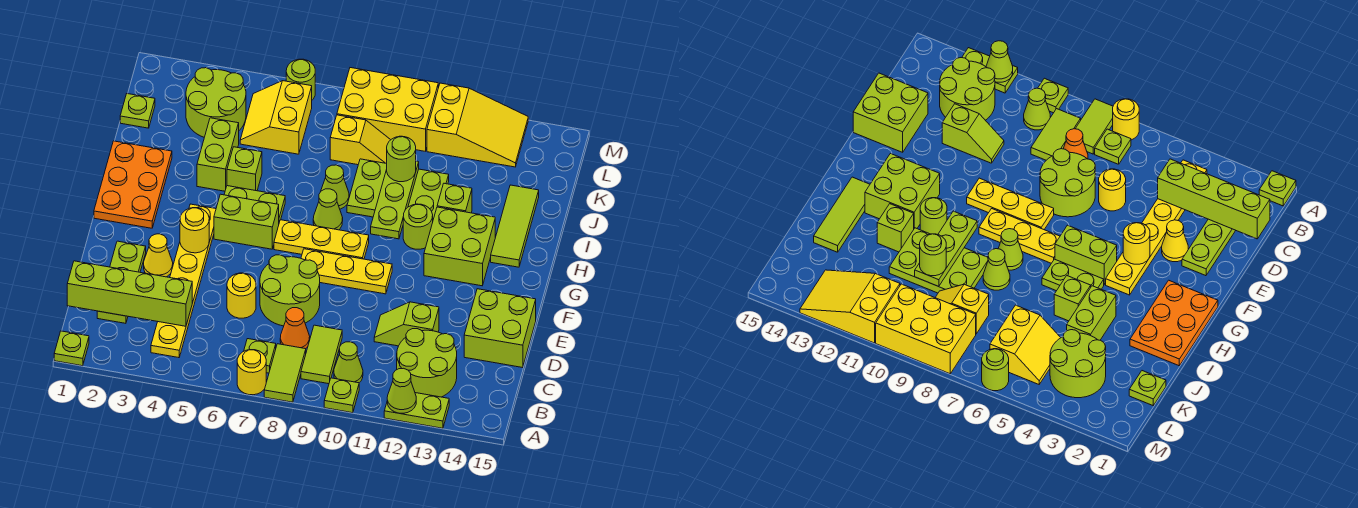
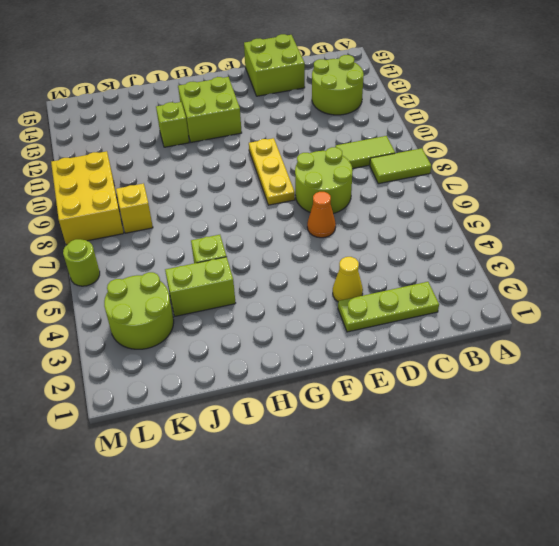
orange 1x1 cone [307,192,336,238] -> orange 1x1 cone moved to [280,308,310,349]
none -> lime 1x1 plate [54,331,89,366]
none -> yellow 1x1 round brick [237,349,266,395]
none -> lime 1x1 plate [324,378,359,413]
none -> lime 1x2 plate [384,393,449,428]

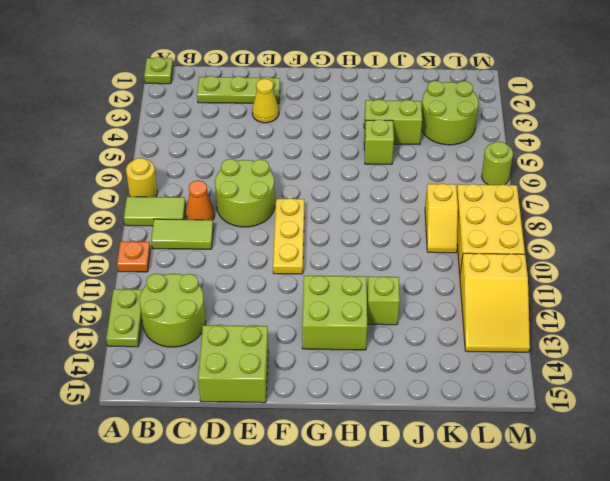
orange 1x1 plate [117,241,150,272] -> lime 1x1 plate [324,378,359,413]
none -> yellow 1x6 plate [151,204,216,358]
none -> lime 1x1 plate [244,339,276,373]
none -> lime 1x1 cone [334,342,363,383]
none -> yellow 1x1 round brick [227,273,256,318]

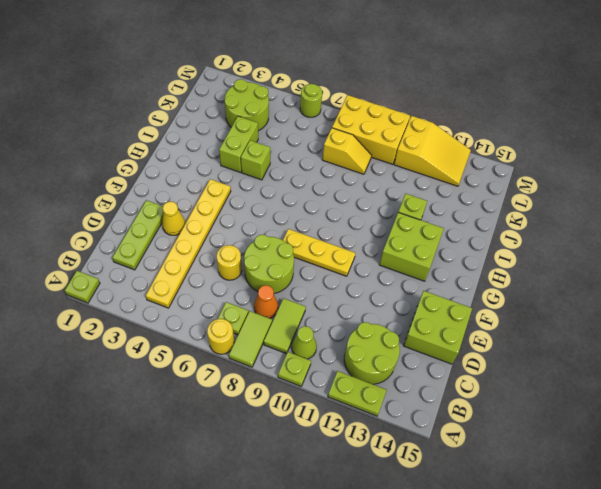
none -> lime 1x2 slope [374,302,439,346]
none -> orange 2x3 plate [94,141,172,228]
none -> lime 1x2 brick [214,194,279,249]
none -> yellow 1x3 plate [274,220,369,259]

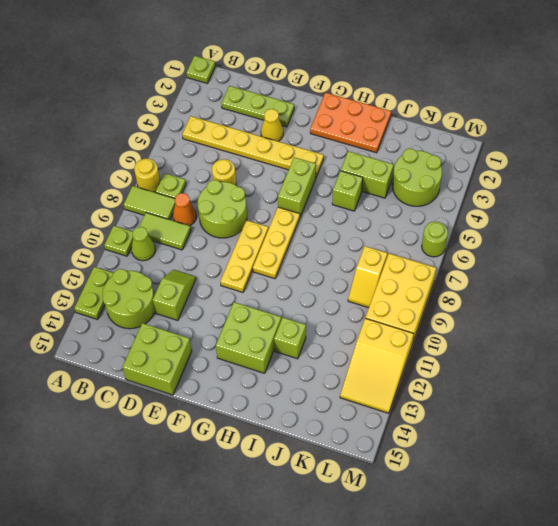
none -> lime 1x2 plate [224,186,285,222]
none -> lime 1x1 cone [313,189,343,230]
none -> lime 1x1 round brick [403,204,433,249]
none -> lime 1x3 tile [491,185,539,267]

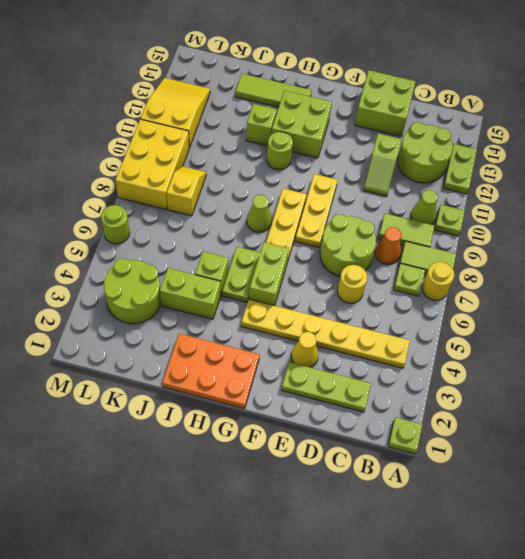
none -> lime 1x1 cone [321,165,349,209]
none -> lime 2x3 plate [347,159,449,219]
none -> lime 1x1 plate [120,94,155,128]
none -> yellow 2x2 slope [240,81,312,154]

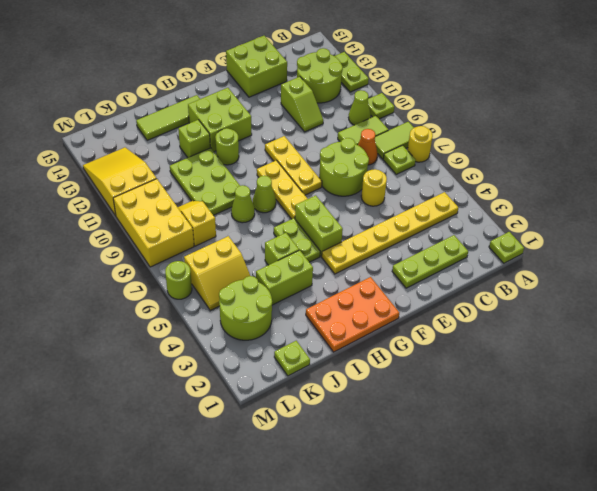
none -> yellow 1x1 cone [144,234,173,277]
none -> lime 1x1 cone [387,368,416,413]
none -> lime 1x4 brick [67,261,192,326]
none -> yellow 1x1 round brick [180,208,209,253]

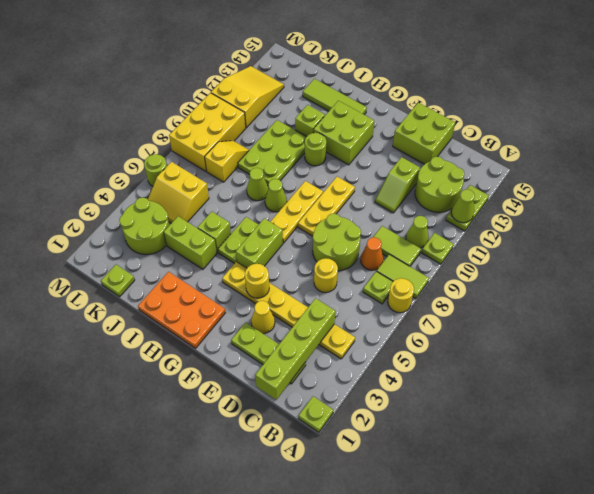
none -> lime 1x3 plate [371,161,419,239]
none -> lime 1x1 round brick [387,136,416,182]

